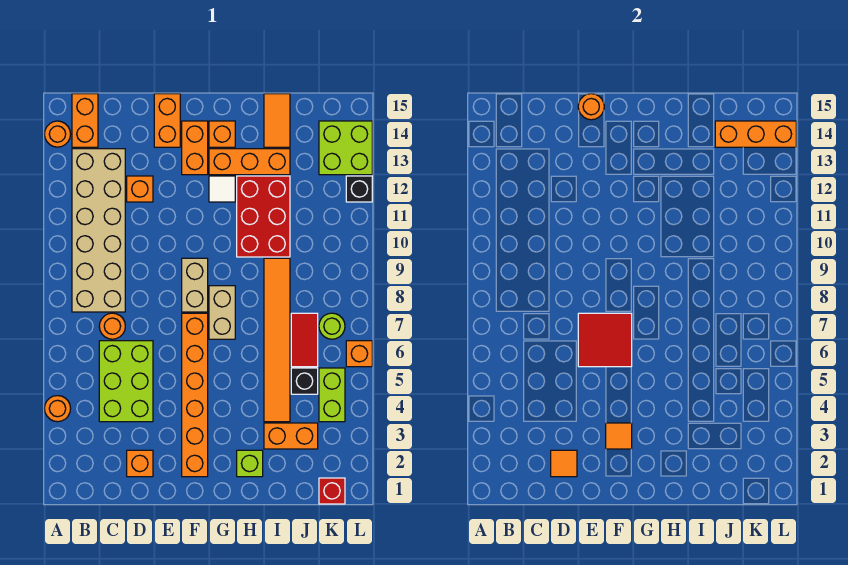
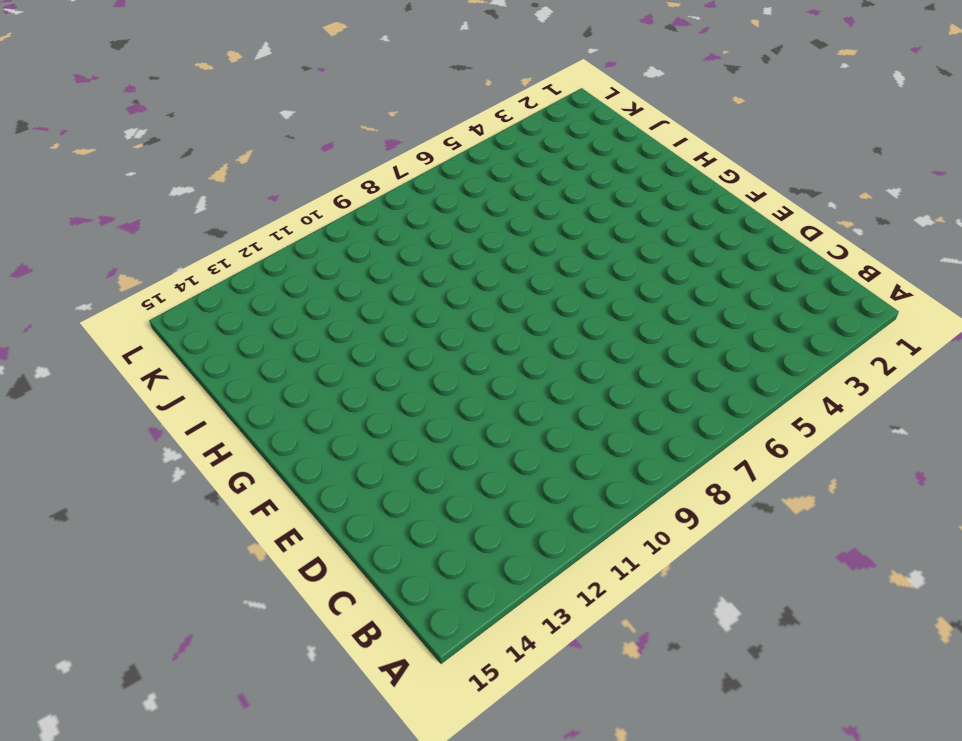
none -> orange 1x1 round brick [44,396,71,422]
none -> orange 1x1 round brick [45,121,71,147]
none -> tan 2x6 brick [72,149,125,312]
none -> orange 1x2 brick [72,94,98,147]

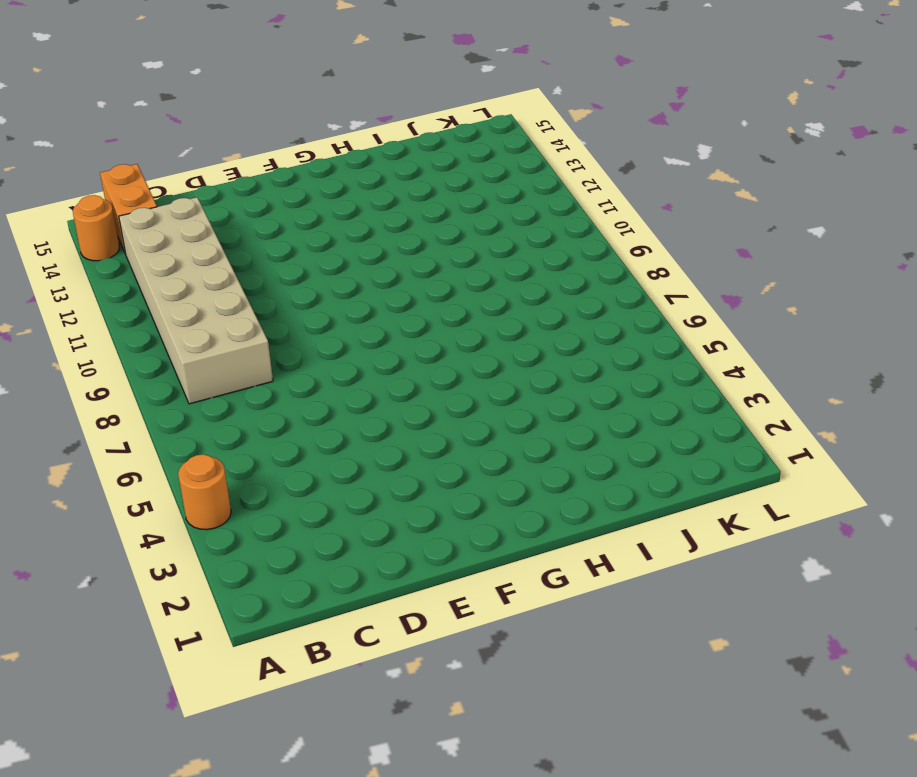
none -> lime 2x3 brick [99,341,153,422]
none -> orange 1x1 round brick [99,313,125,339]
none -> orange 1x1 brick [127,450,153,477]
none -> orange 1x1 brick [127,176,153,202]

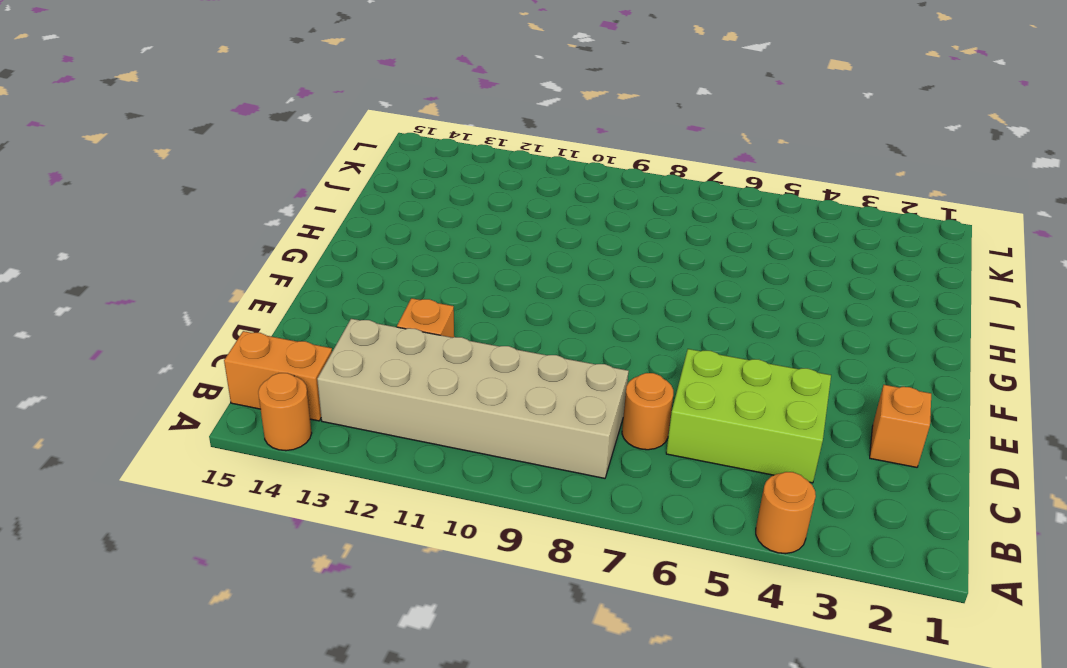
none -> orange 1x2 brick [154,94,180,147]
none -> orange 1x6 brick [182,313,208,477]
none -> tan 1x2 brick [182,258,208,312]
none -> orange 1x2 brick [182,121,208,175]

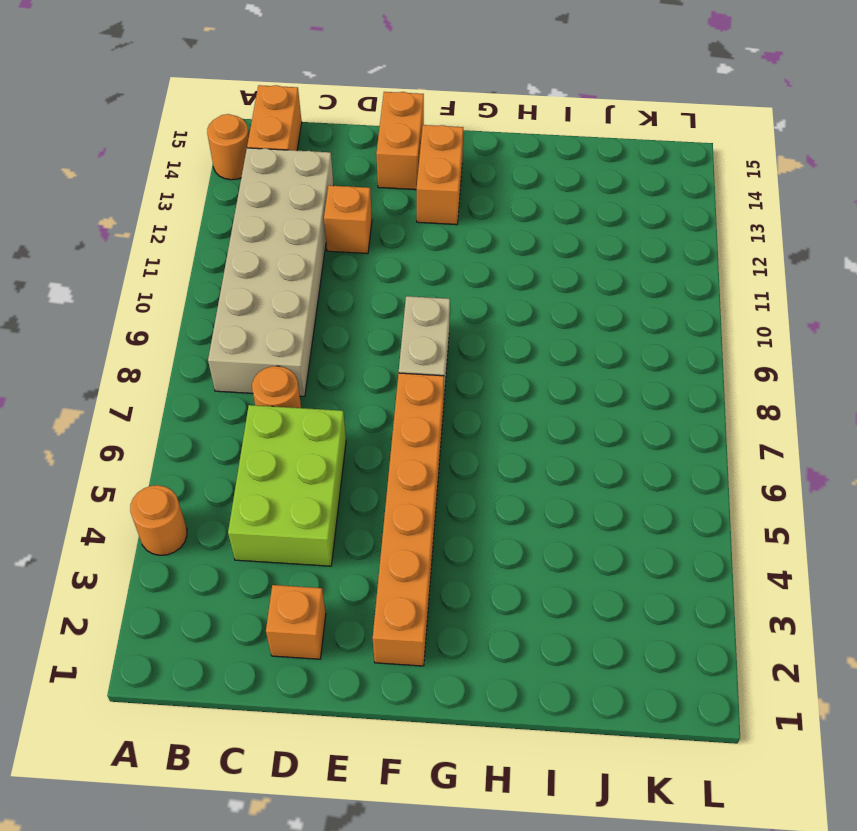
none -> tan 1x2 brick [209,286,235,339]
none -> white 1x1 tile [209,176,235,202]
none -> orange 1x3 brick [209,149,290,175]
none -> orange 1x1 brick [209,121,235,147]

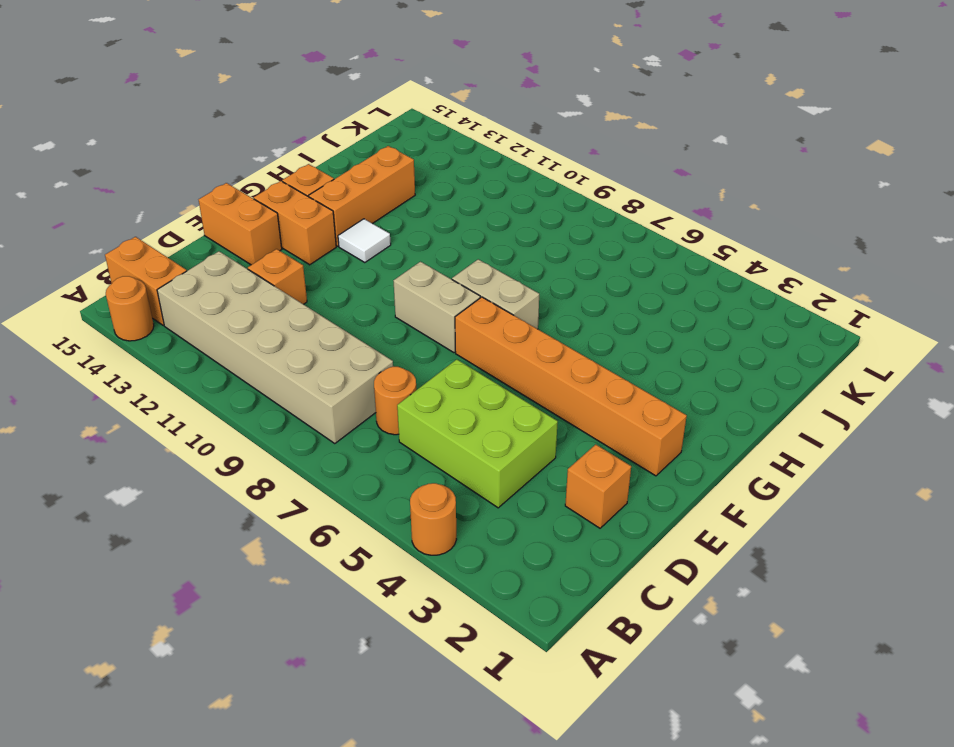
none -> lime 1x1 brick [237,450,263,477]
none -> red 2x3 brick [237,176,290,257]
none -> orange 1x2 brick [264,423,318,449]
none -> orange 1x6 tile [264,258,290,422]

